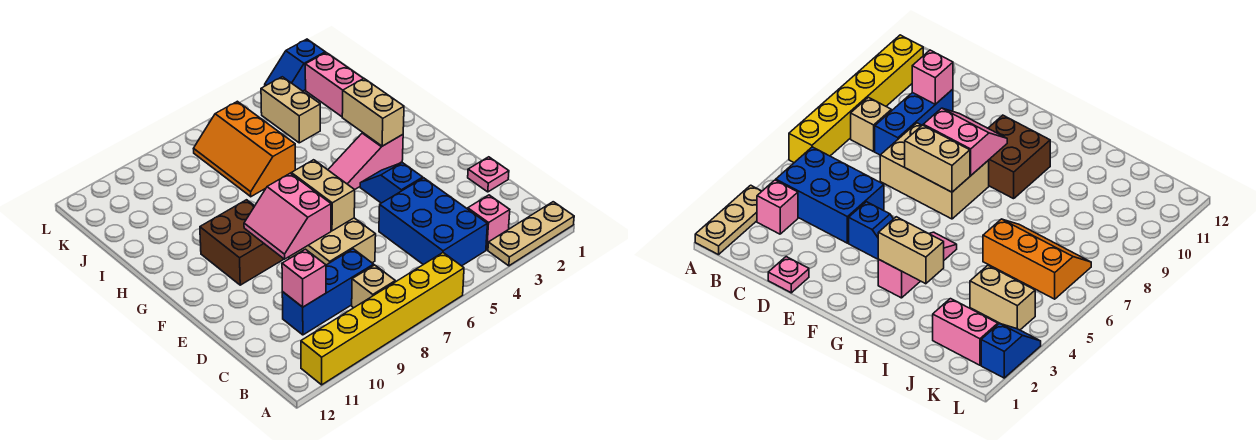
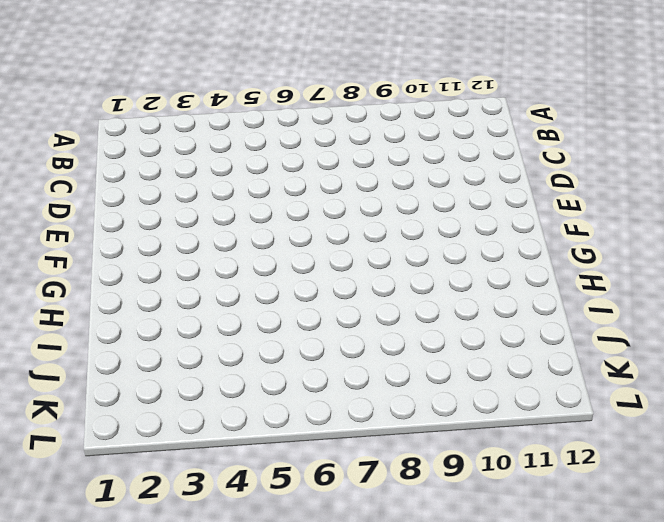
none -> tan 1x3 plate [488,202,574,266]
none -> yellow 1x6 brick [301,253,464,385]
none -> pink 1x1 brick [468,195,510,250]

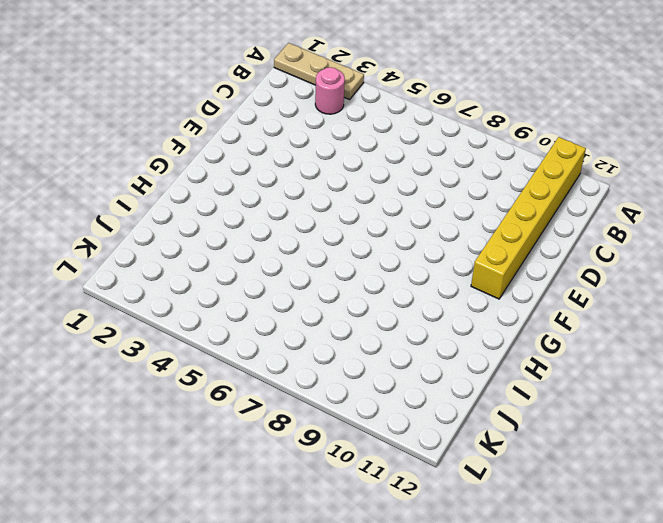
yellow 1x6 brick [471,137,586,299] -> yellow 1x6 brick turned to [301,253,464,385]
pink 1x1 round brick [315,67,345,114] -> pink 1x1 brick [468,195,510,250]
none -> blue 2x3 brick [379,178,487,266]
none -> tan 1x1 brick [352,265,395,308]
none -> blue 1x3 brick [282,249,374,335]

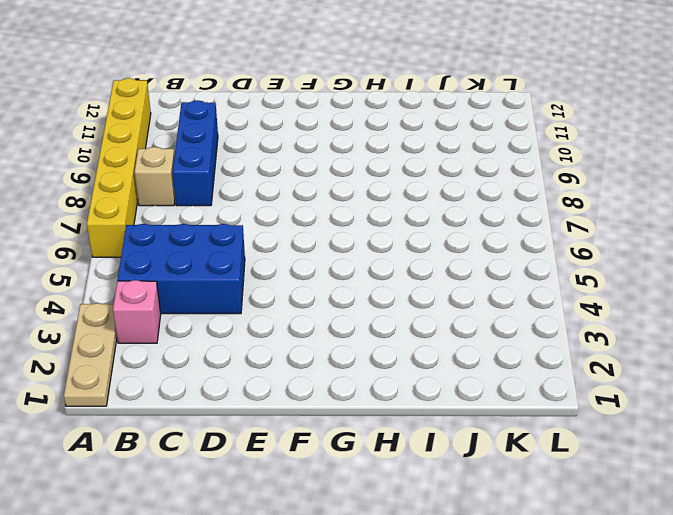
none -> pink 1x1 plate [468,157,509,192]
none -> tan 2x3 brick [289,218,376,265]
none -> blue 1x2 slope [360,163,423,203]

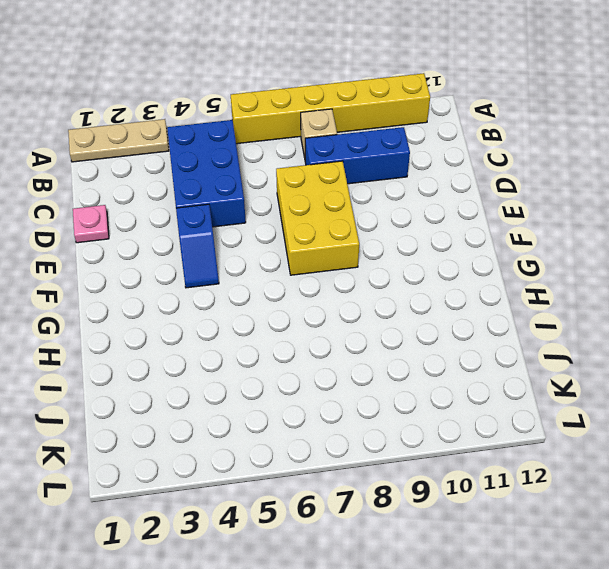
yellow 2x3 brick [276,161,359,275] -> tan 2x3 brick [289,218,376,265]
none -> pink 1x1 brick [468,195,510,250]
none -> brown 2x2 brick [200,200,284,285]
none -> pink 1x3 slope [328,133,403,190]

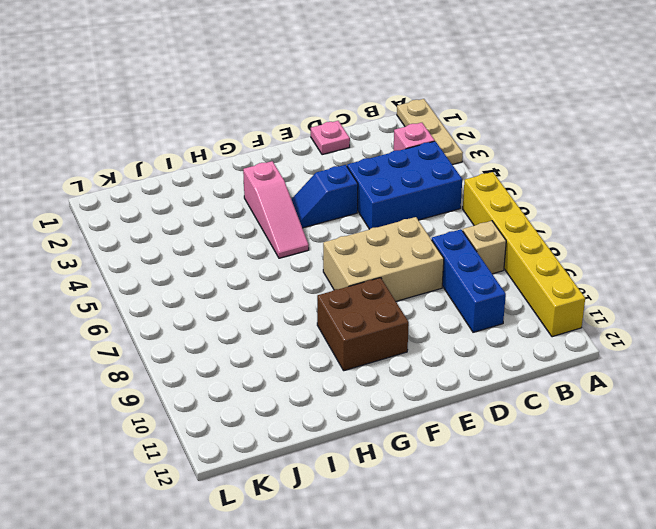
none -> orange 2x3 slope [194,101,295,197]
none -> pink 1x2 brick [305,53,363,117]
none -> tan 1x2 brick [261,77,320,143]

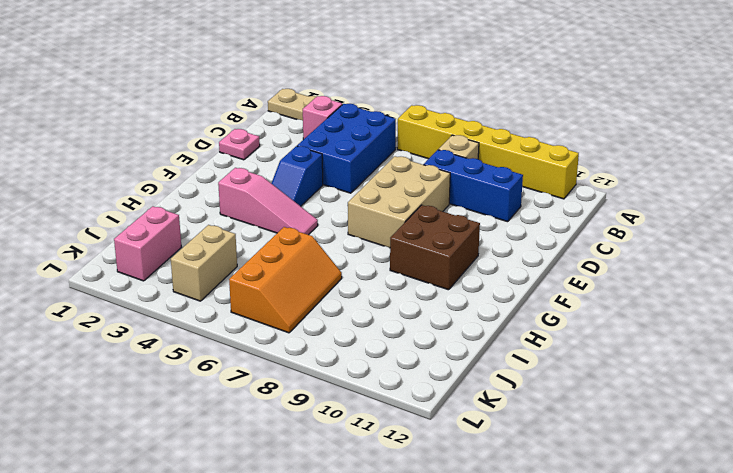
none -> blue 1x2 slope [265,39,325,91]
none -> pink 1x1 brick [282,249,326,307]
none -> tan 1x2 brick [291,160,355,231]

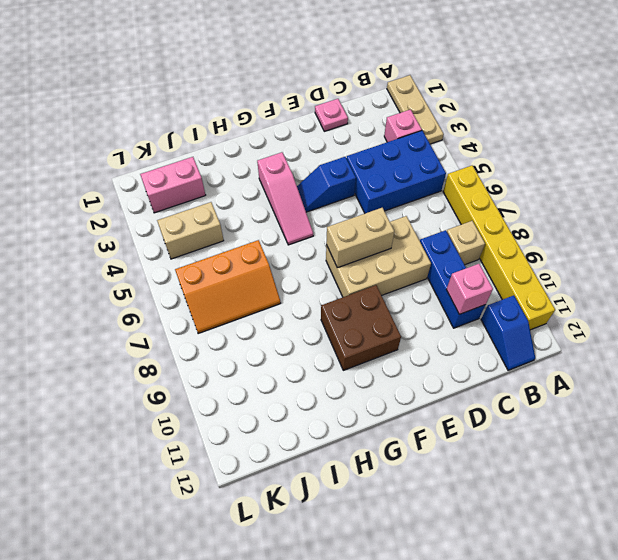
blue 1x2 slope [481,296,535,370] -> blue 1x2 slope moved to [265,39,325,91]
none -> pink 2x2 slope [244,173,331,259]
none -> tan 1x2 brick [342,78,404,146]

